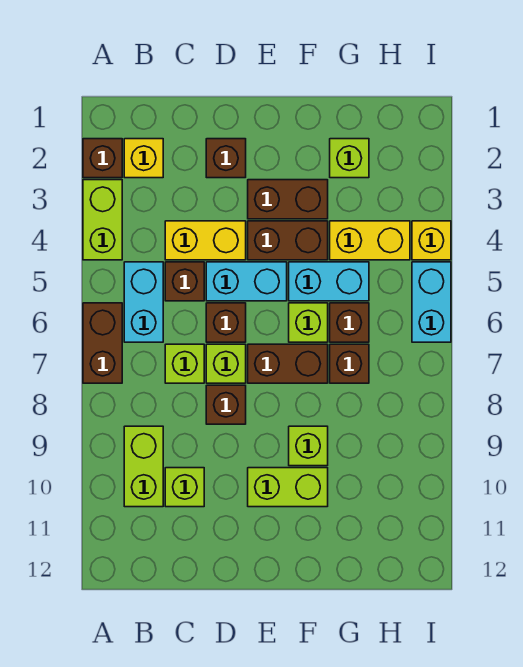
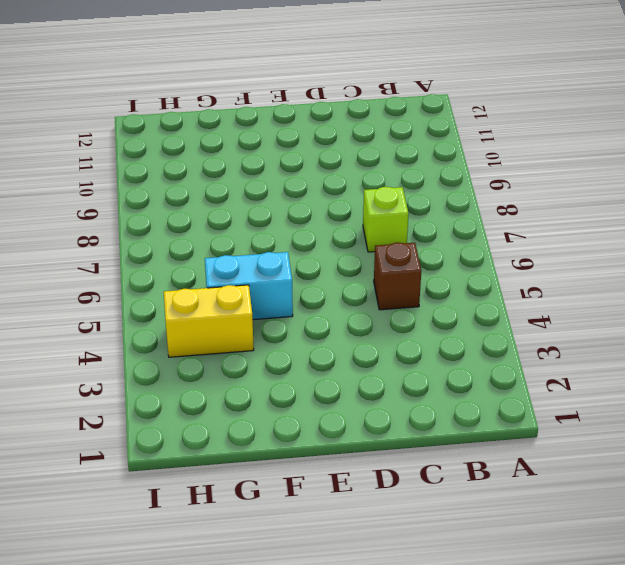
none -> brown 1x1 brick [83,139,122,178]
none -> lime 1x2 brick [83,180,122,260]
none -> brown 1x2 brick [83,303,122,383]

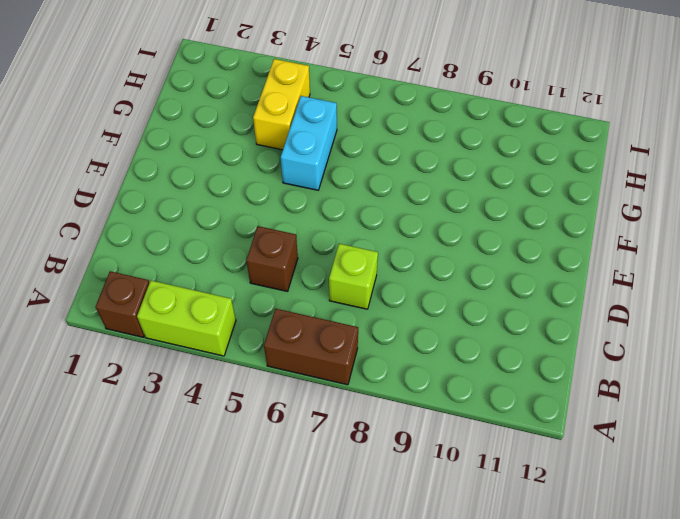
none -> yellow 1x1 brick [124,139,163,178]
none -> cyan 1x2 brick [124,262,163,342]
none -> lime 1x2 brick [124,426,163,507]

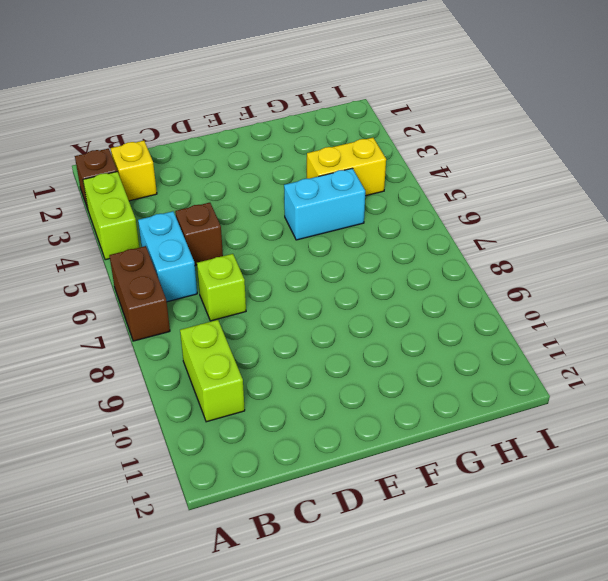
none -> yellow 1x2 brick [165,221,246,260]
none -> lime 1x1 brick [165,468,204,507]
none -> brown 1x1 brick [206,139,246,178]

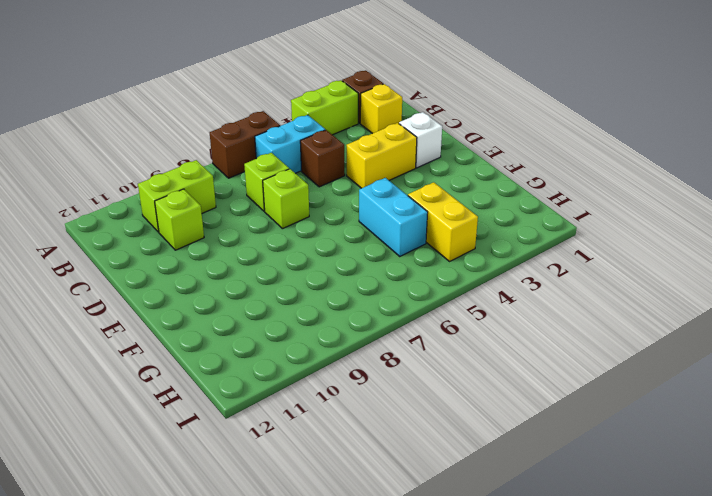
white 1x1 brick [399,112,442,168] -> brown 1x1 brick [206,139,246,178]
yellow 1x2 brick [346,123,417,188] -> yellow 1x2 brick turned to [165,221,246,260]
none -> cyan 1x2 brick [206,262,287,301]
none -> brown 1x1 brick [206,303,246,342]
none -> brown 1x1 brick [206,385,246,424]

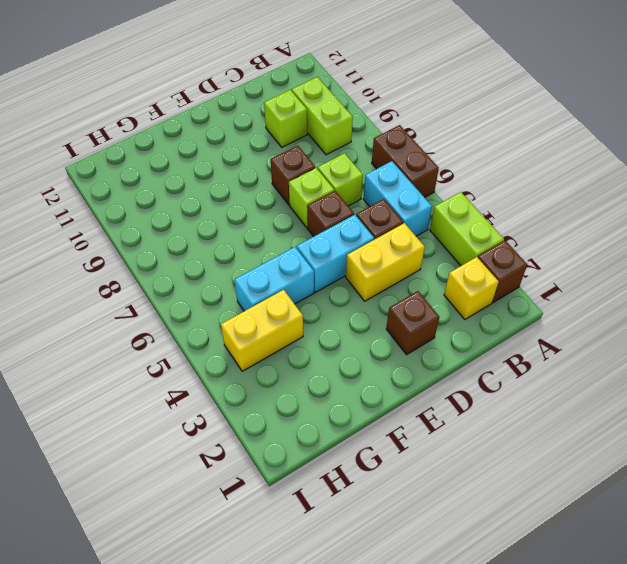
none -> brown 1x2 brick [248,180,328,219]
none -> brown 1x2 brick [248,221,328,260]
none -> brown 1x2 brick [248,344,328,383]

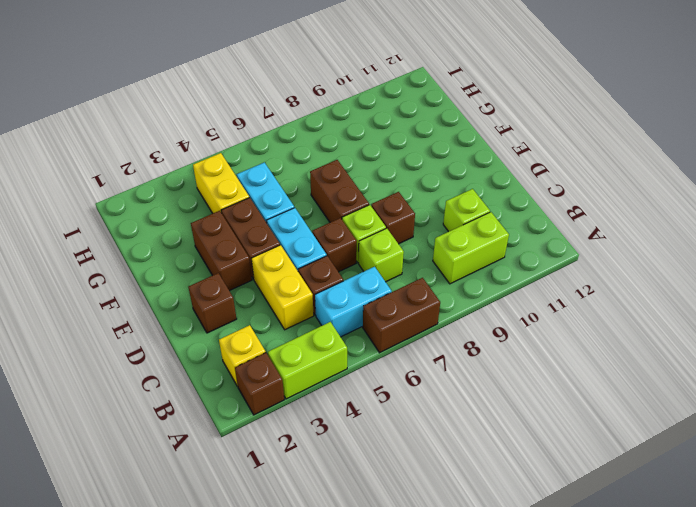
none -> lime 1x2 brick [248,468,328,507]
none -> lime 1x1 brick [289,303,328,342]
none -> lime 1x1 brick [289,426,328,466]

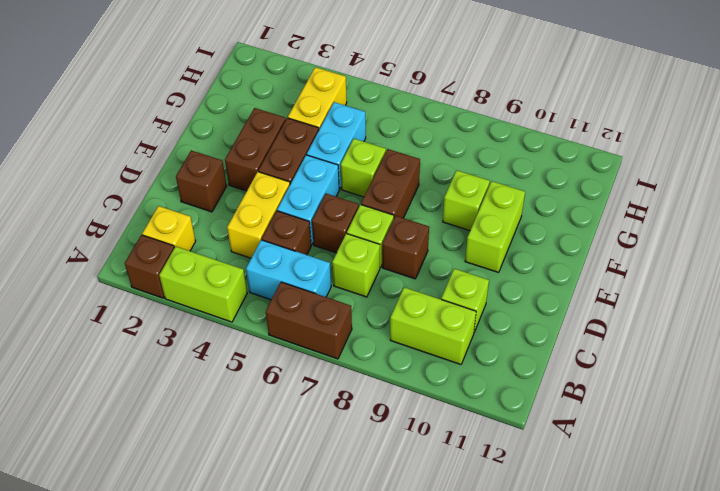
none -> lime 1x1 brick [330,139,369,178]
none -> brown 1x1 brick [330,303,369,342]
none -> brown 1x1 brick [330,344,369,383]

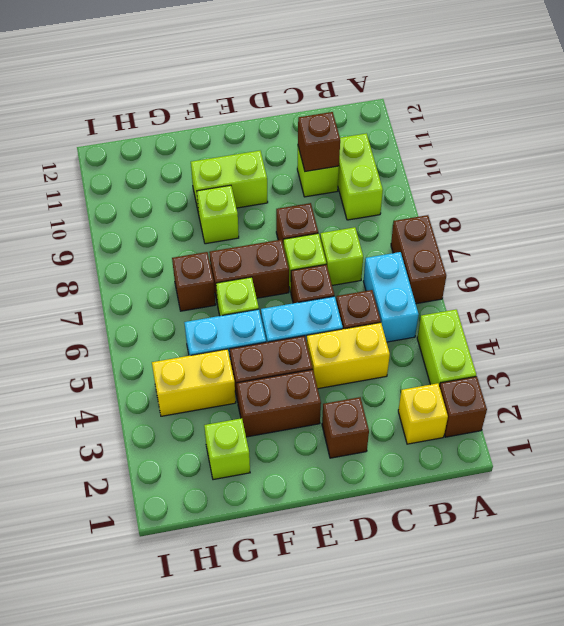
brown 1x1 brick [298,112,340,172] -> brown 1x1 brick moved to [330,303,369,342]
none -> yellow 1x1 brick [412,221,451,260]
none -> cyan 1x2 brick [412,262,451,342]

